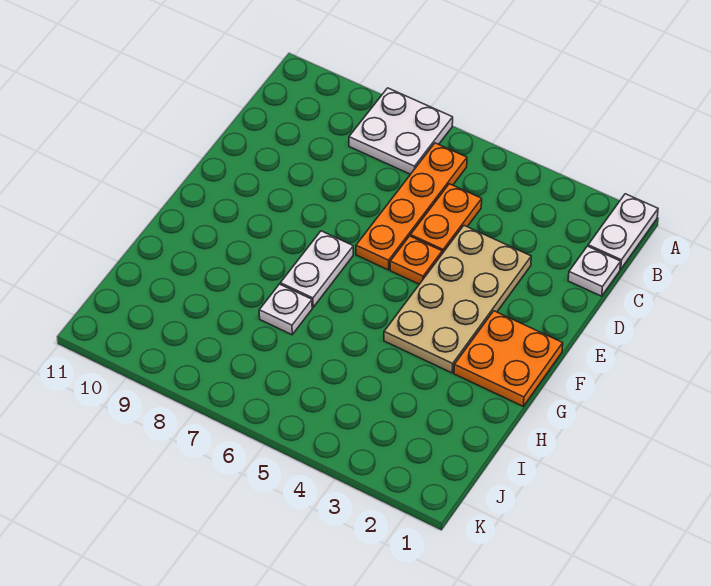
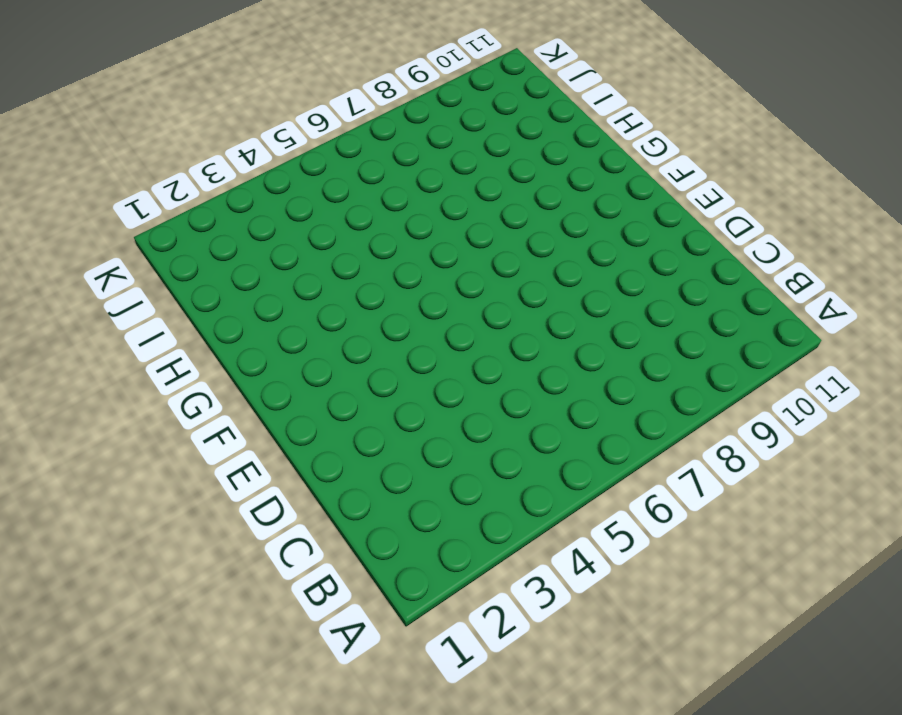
none -> white 1x2 plate [588,194,658,269]
none -> white 2x2 plate [349,88,453,174]

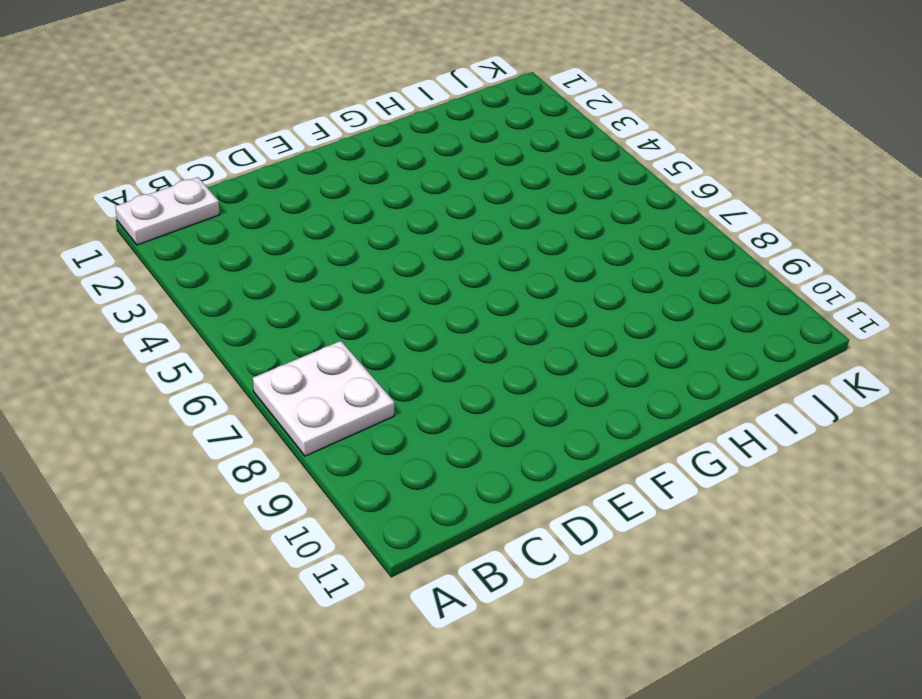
none -> orange 1x4 plate [356,143,467,270]
none -> white 1x1 plate [568,246,621,296]

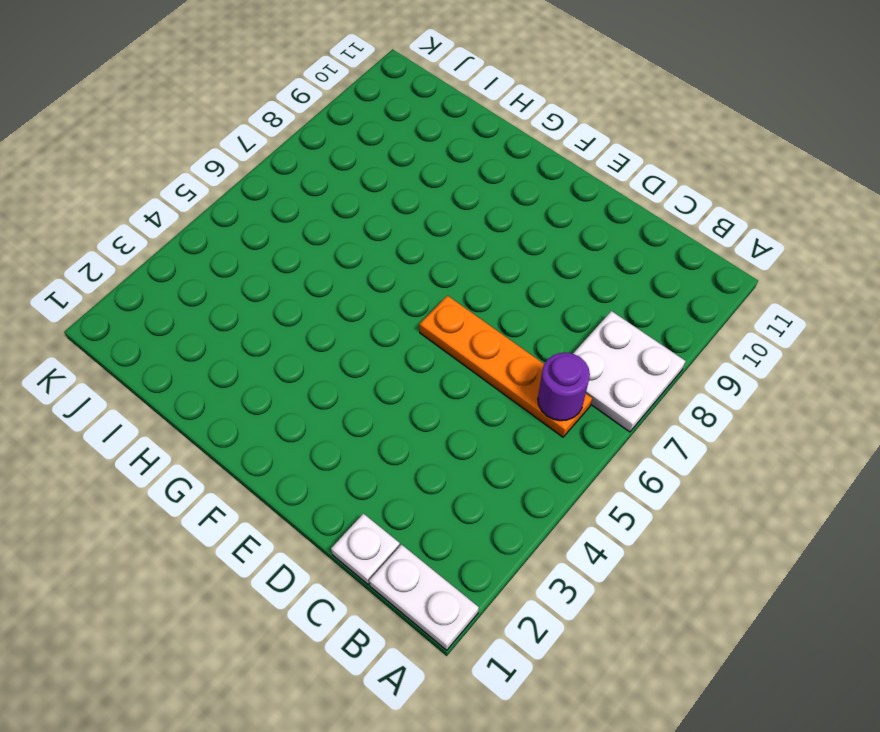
purple 1x1 round brick [538,353,590,421] -> none
none -> orange 1x2 plate [410,184,482,253]
none -> tan 2x4 plate [384,226,531,373]

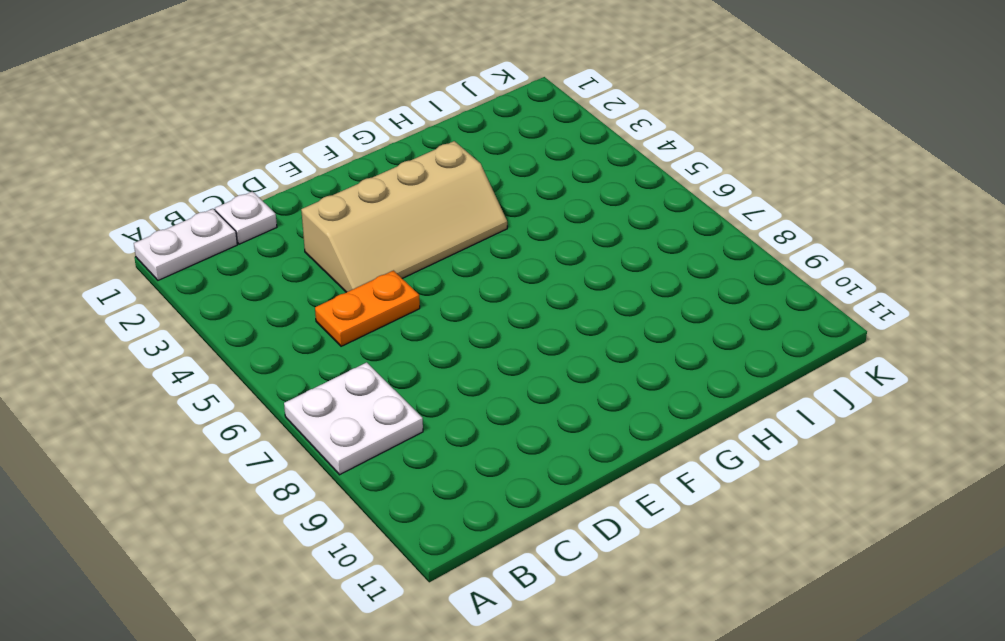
tan 2x4 slope [301,141,507,292] -> tan 2x4 plate [384,226,531,373]
none -> orange 1x4 plate [356,143,467,270]
none -> orange 1x1 plate [390,236,442,284]

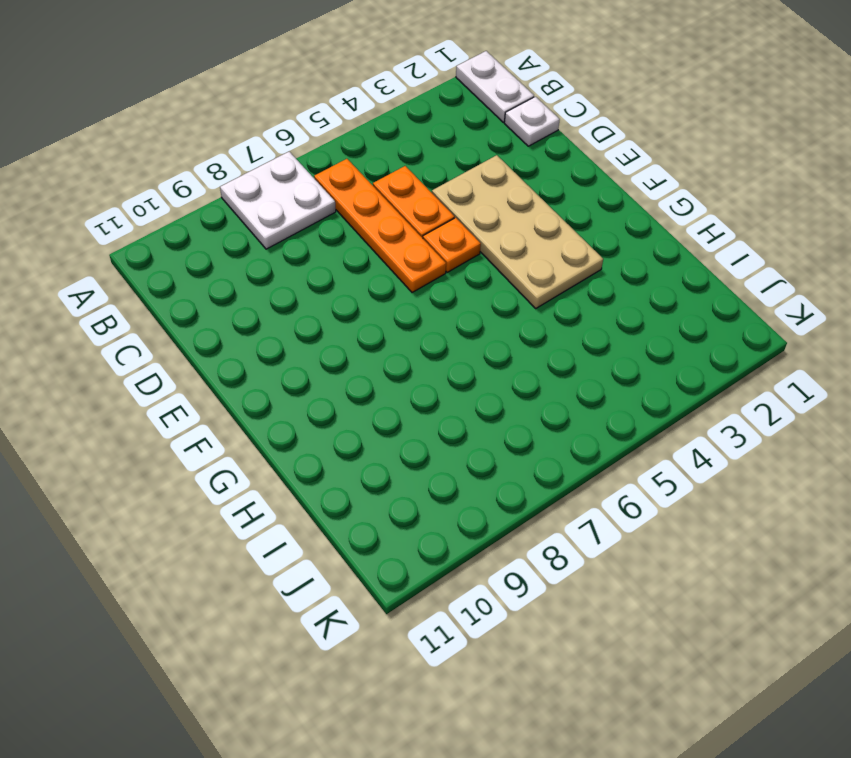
none -> orange 2x2 plate [454,311,563,406]
none -> white 1x2 plate [280,231,353,307]

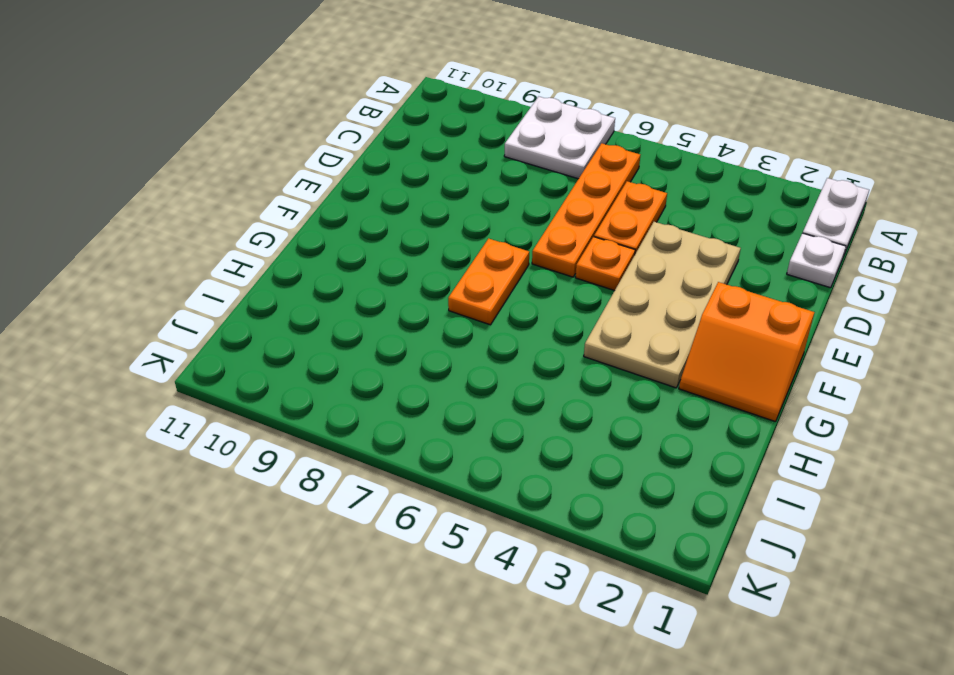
orange 2x2 slope [679,282,814,422] -> orange 2x2 plate [454,311,563,406]
orange 1x2 plate [448,238,529,325] -> white 1x2 plate [280,231,353,307]
none -> white 1x1 plate [259,284,312,335]

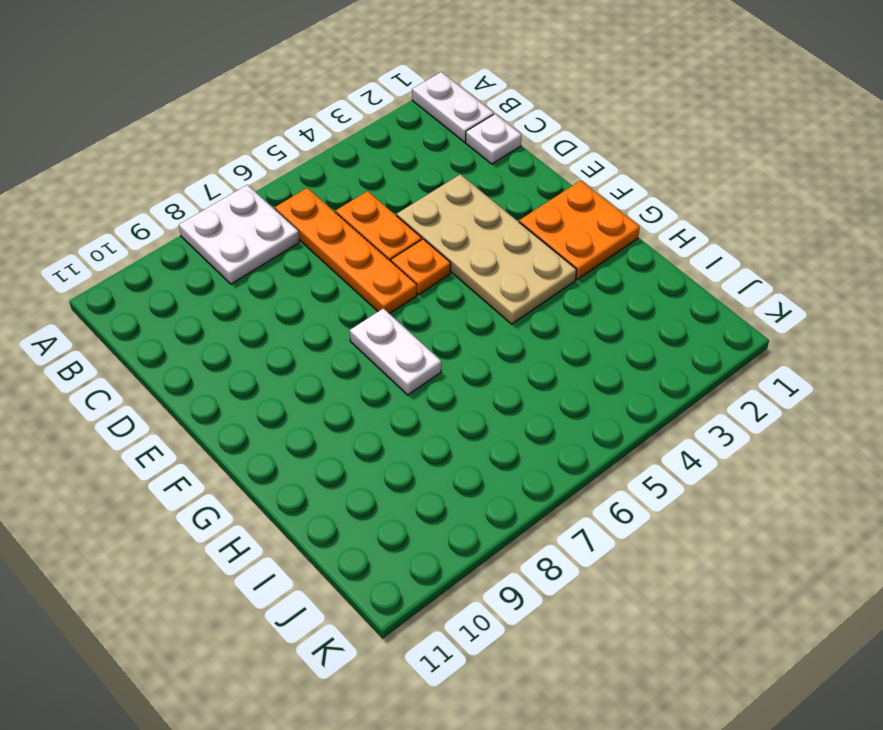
none -> white 1x1 plate [259,284,312,335]

